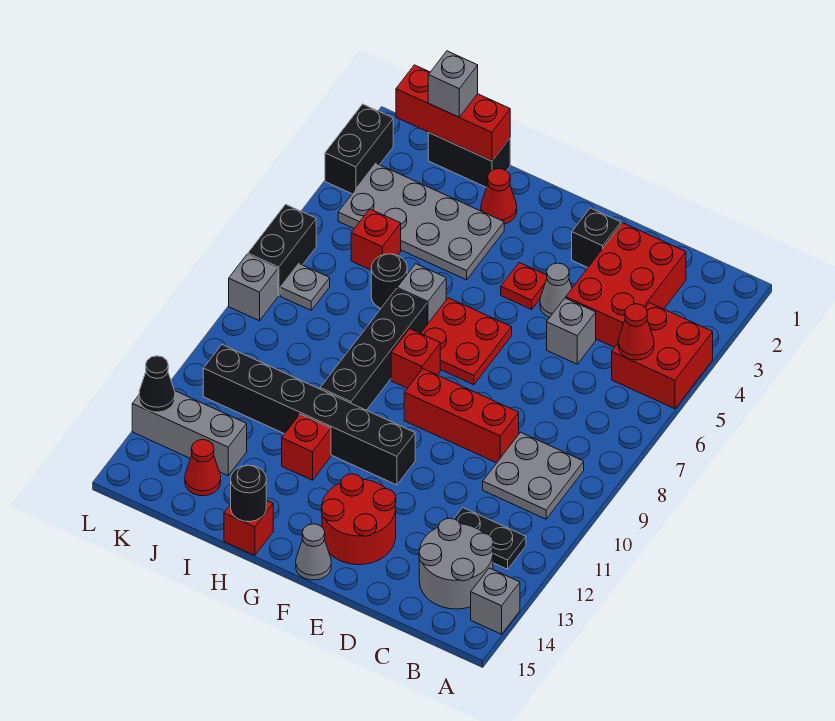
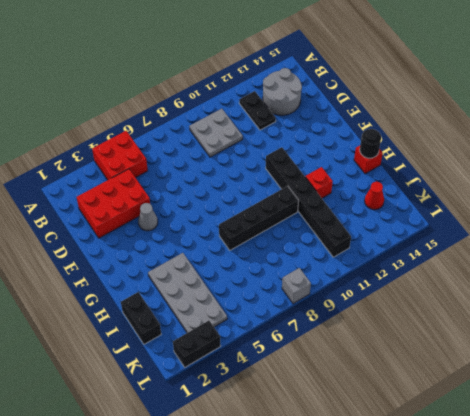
none -> grey 1x1 brick [471,568,520,634]
none -> grey 1x1 brick [547,298,596,364]
none -> red 1x3 brick [404,369,519,463]
none -> black 1x1 brick [572,208,621,267]

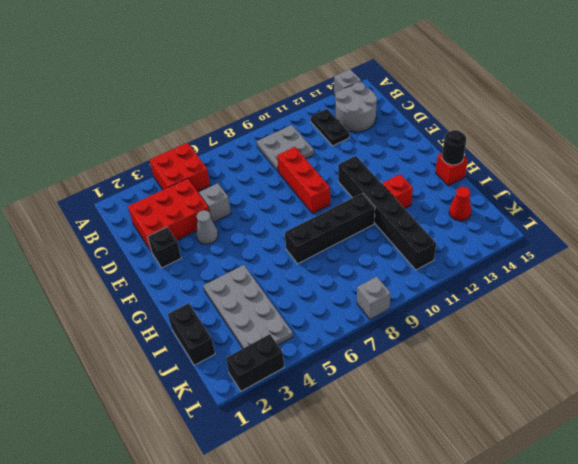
none -> red 2x2 round brick [321,474,396,565]
none -> red 1x1 plate [501,263,547,309]
none -> red 2x2 plate [421,298,512,385]
none -> grey 1x1 cone [296,524,331,580]

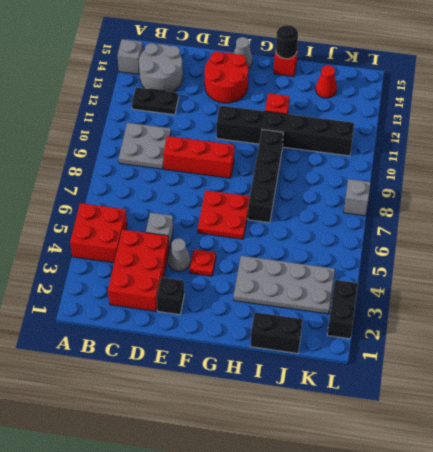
none -> red 1x1 brick [391,329,440,388]
none -> red 1x1 cone [481,169,517,224]
none -> grey 1x1 brick [397,264,446,324]
none -> black 1x1 round brick [371,254,407,308]

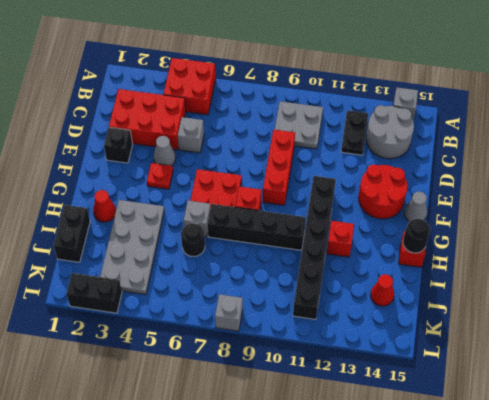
none -> red 1x1 brick [351,209,401,270]
none -> grey 1x3 brick [132,390,247,476]
none -> grey 1x1 plate [280,264,330,310]
none -> black 1x2 brick [248,204,316,296]

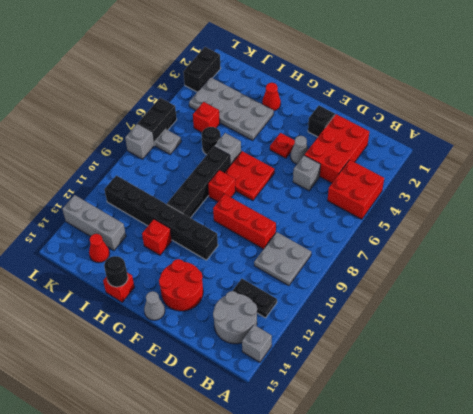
none -> black 1x2 brick [428,132,510,187]
none -> red 1x1 cone [618,304,654,360]
none -> red 1x3 brick [396,65,510,161]
none -> black 1x1 cone [139,356,175,412]

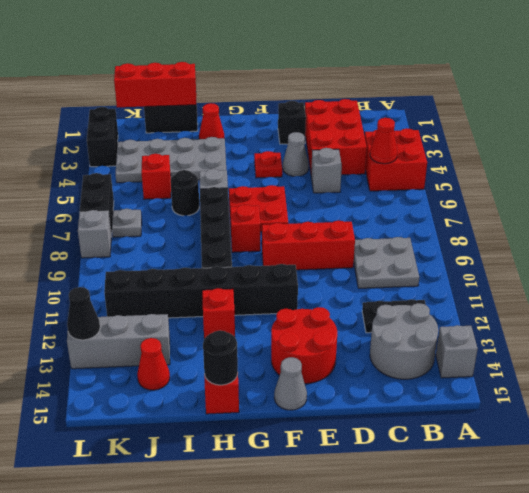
none -> grey 1x1 brick [428,51,478,117]

